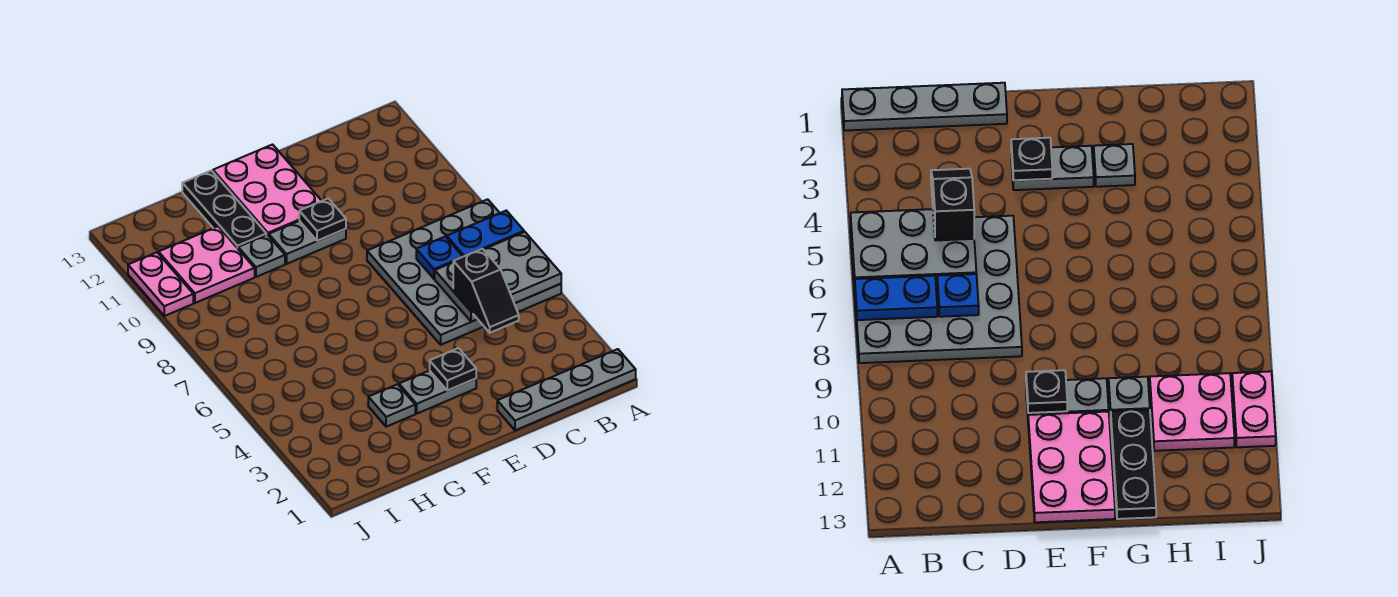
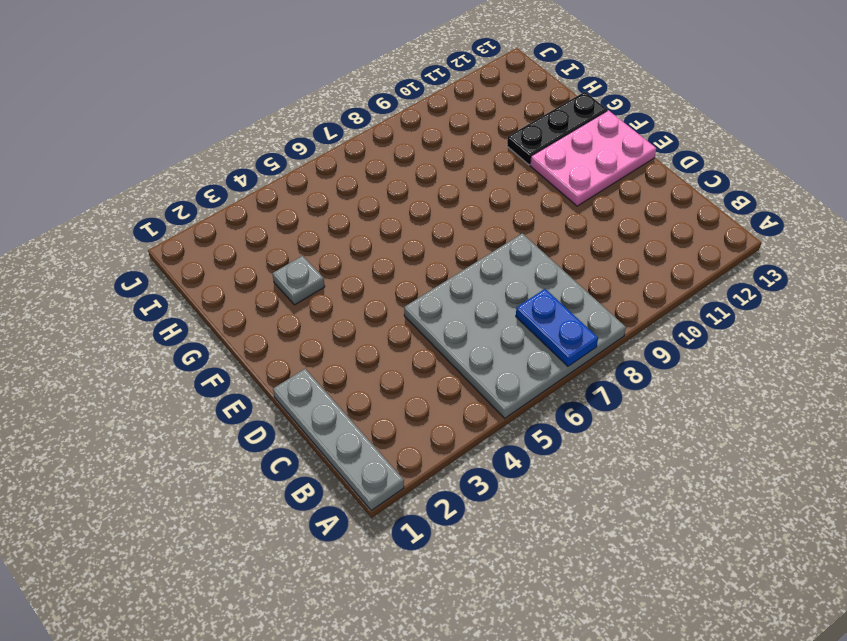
none -> grey 1x2 plate [399,371,476,414]
none -> grey 1x2 plate [269,221,346,264]
none -> grey 1x1 plate [238,235,285,277]

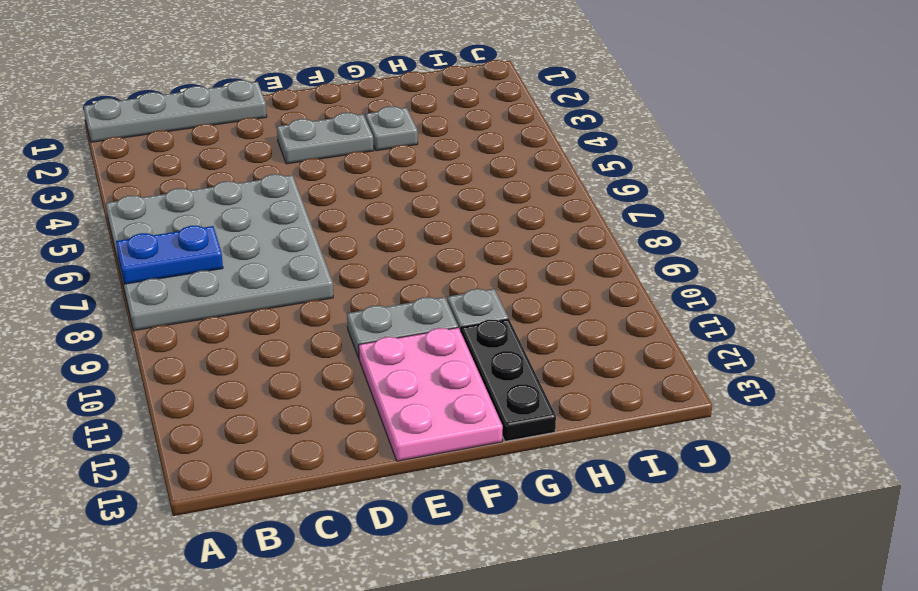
none -> pink 2x2 plate [159,226,255,303]
none -> pink 1x2 plate [128,252,193,316]
none -> grey 2x3 plate [435,232,561,322]

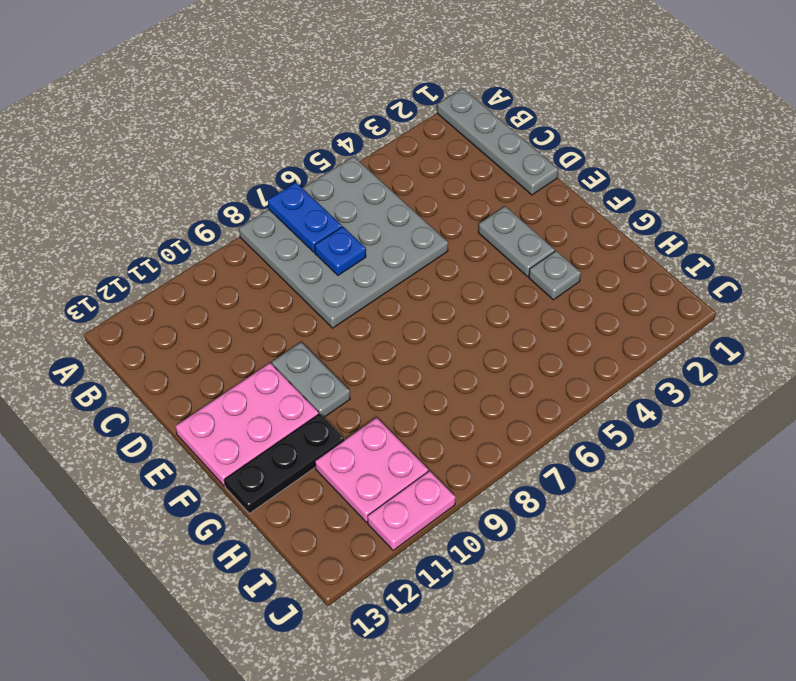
none -> grey 1x1 plate [238,235,285,277]
none -> grey 2x3 plate [435,232,561,322]
none -> black 1x1 plate [430,348,476,391]

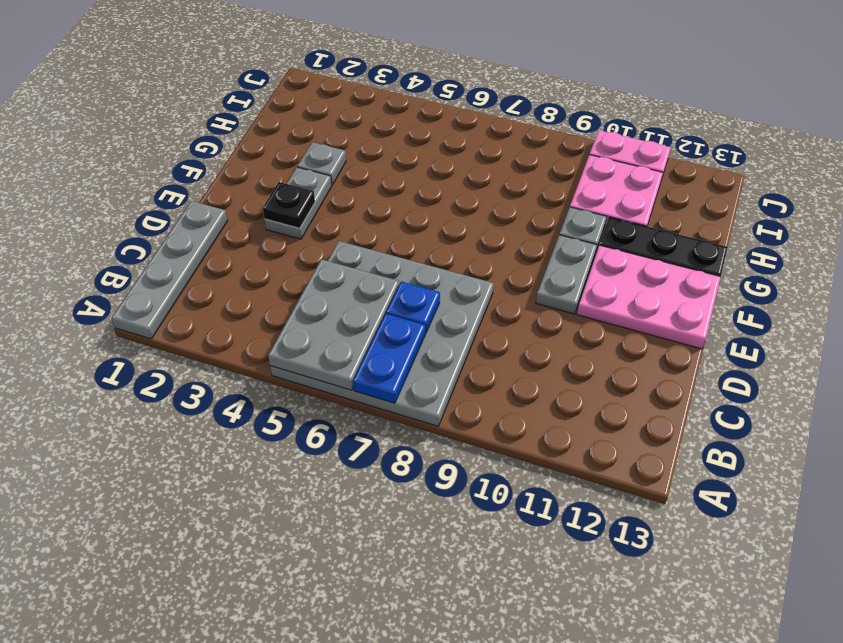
none -> black 1x1 plate [299,198,346,241]
none -> black 1x2 slope [453,249,519,333]

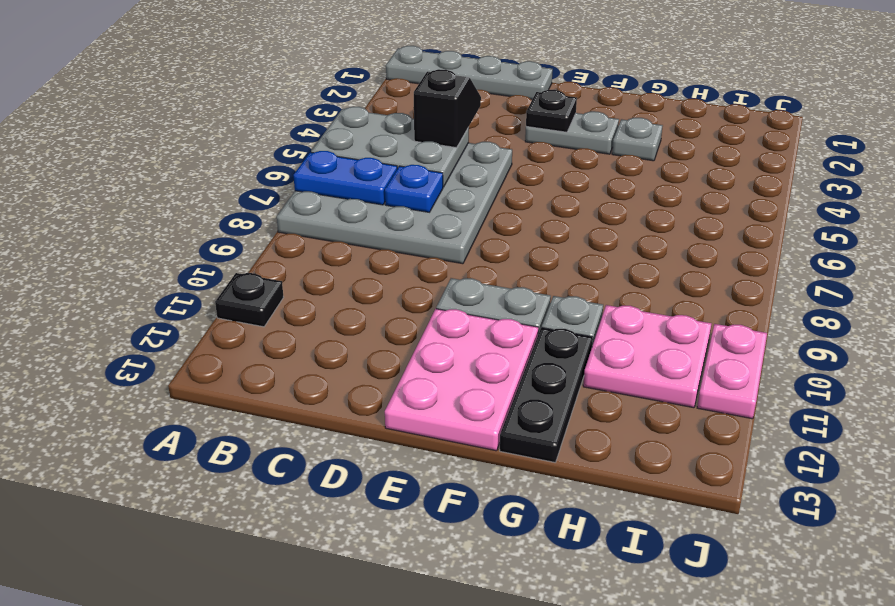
black 1x1 plate [215,273,284,327] -> black 1x1 plate moved to [299,198,346,241]

